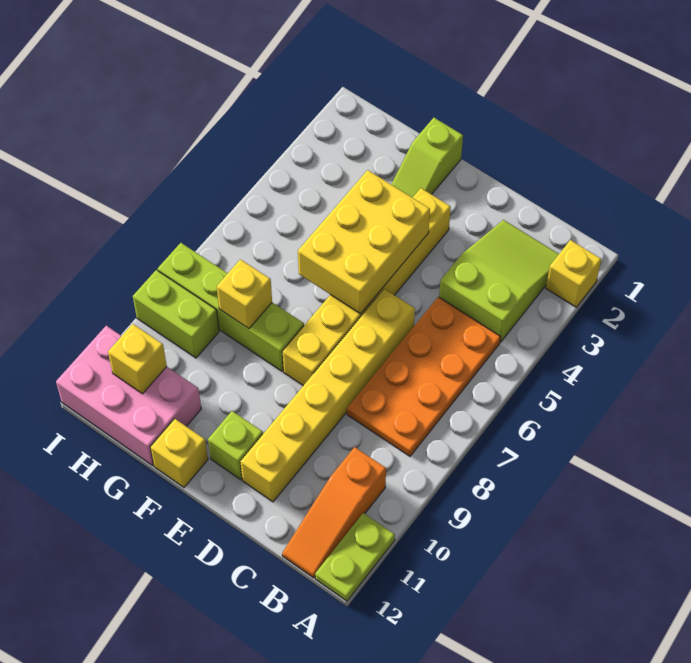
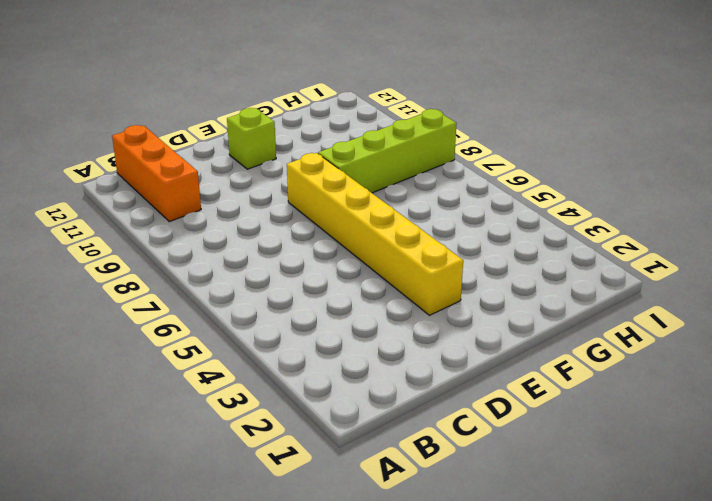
orange 1x3 brick [112,125,201,222] -> orange 1x3 slope [282,447,386,578]
none -> yellow 1x1 brick [546,240,601,307]
none -> lime 1x2 plate [315,513,395,601]
none -> lime 2x3 slope [439,220,559,342]

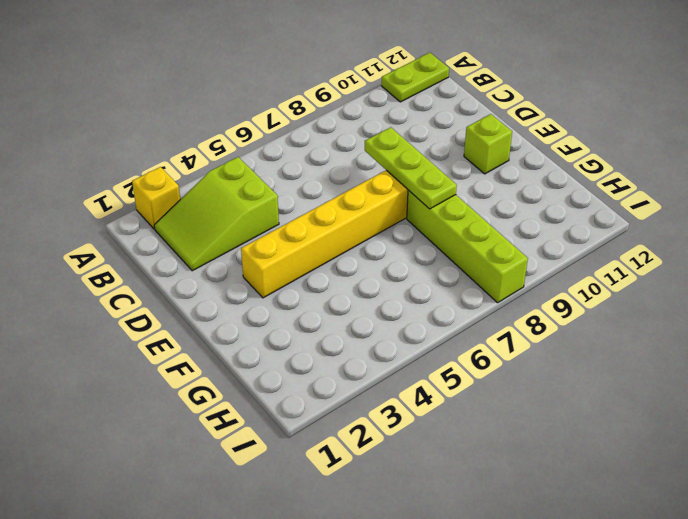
lime 1x3 plate [365,127,457,209] -> none
none -> orange 2x4 plate [347,297,501,456]
none -> orange 1x3 slope [282,447,386,578]
none -> yellow 1x6 brick [240,289,415,502]

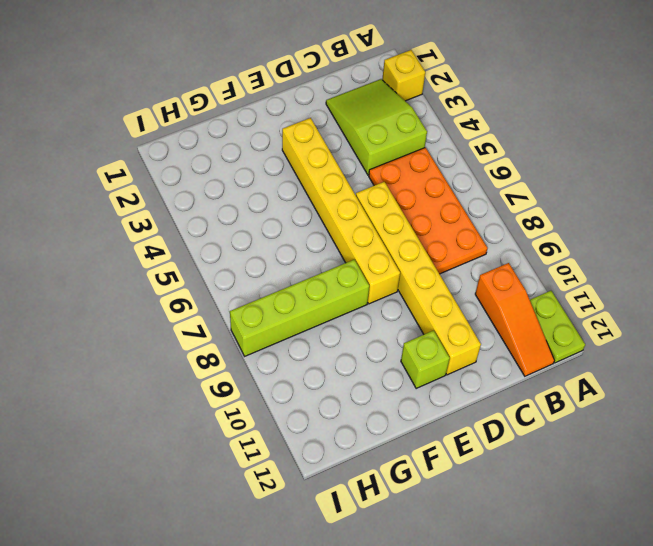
none -> lime 1x2 slope [391,118,463,198]
none -> yellow 1x1 brick [150,419,208,487]
none -> pink 2x3 brick [56,326,201,466]

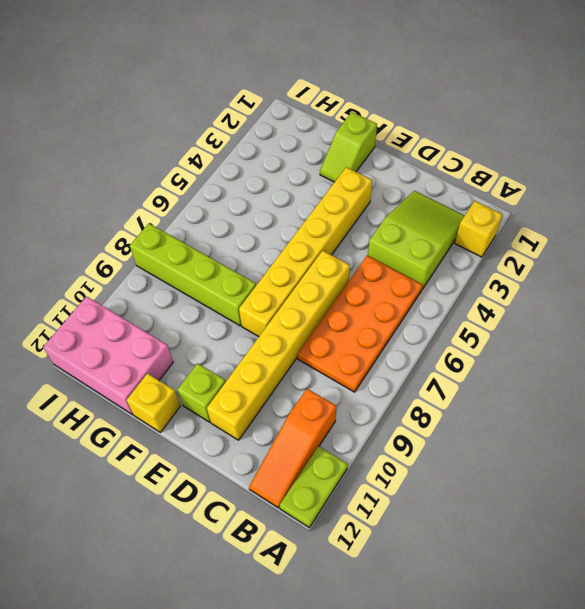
none -> lime 1x2 brick [133,270,219,358]
none -> yellow 2x3 brick [298,170,430,314]
none -> yellow 1x1 brick [217,259,272,329]

